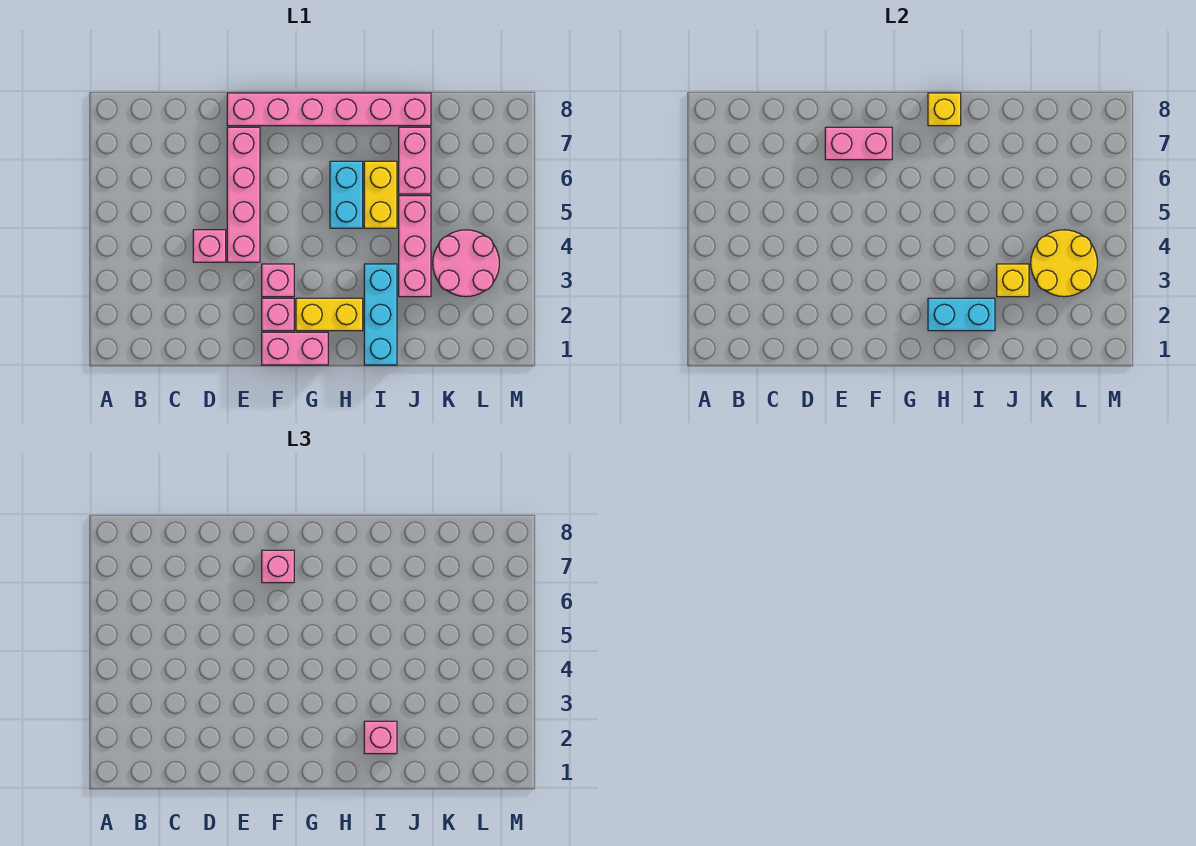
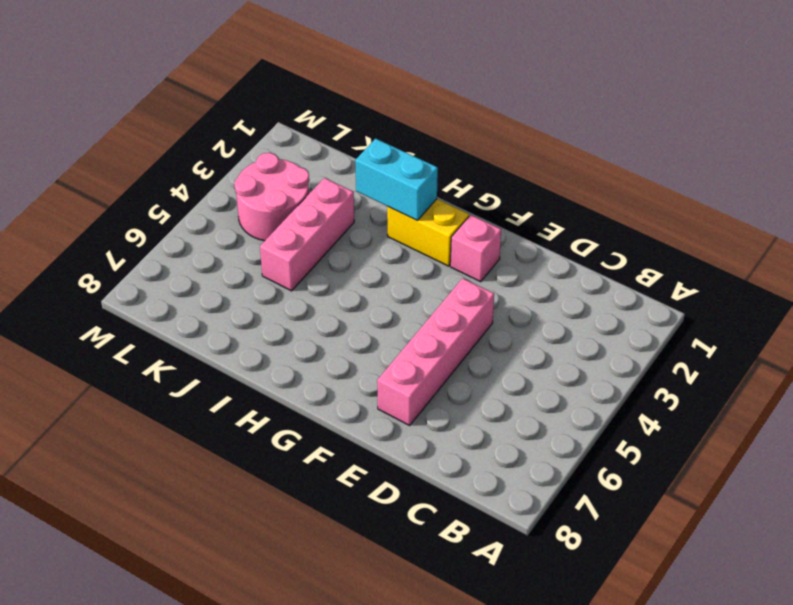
none -> pink 1x1 brick [193,230,226,262]
none -> pink 1x6 brick [227,93,431,126]
none -> pink 1x2 brick [262,332,328,365]

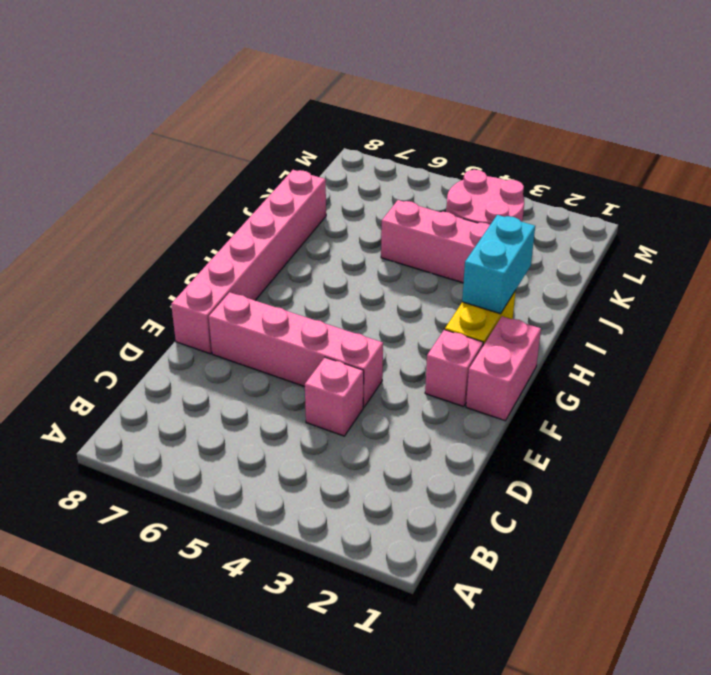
none -> pink 1x1 brick [262,264,294,297]
none -> cyan 1x2 brick [330,161,363,228]
none -> cyan 1x3 brick [364,264,397,365]

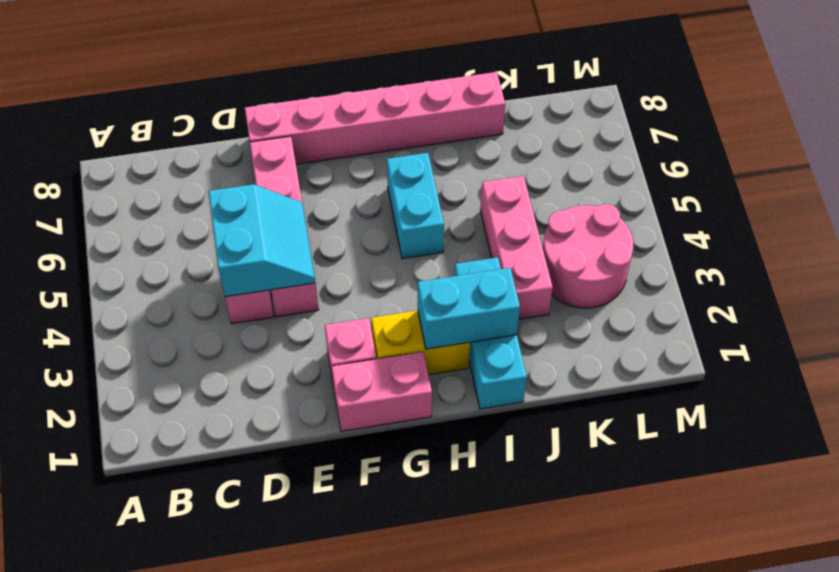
cyan 2x2 slope [209,184,315,297] -> none
none -> pink 1x1 brick [262,264,294,297]
none -> yellow 1x2 brick [364,161,397,228]
none -> pink 1x2 brick [399,127,431,194]

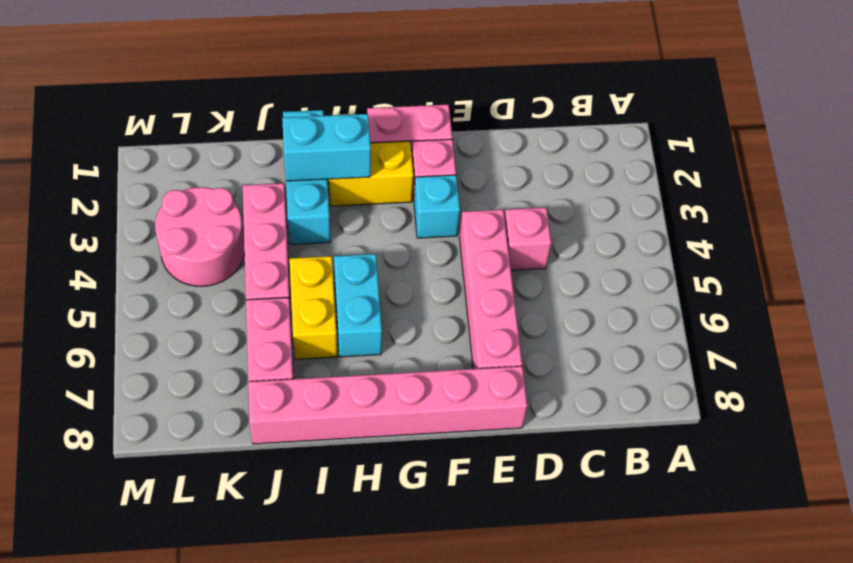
cyan 1x1 brick [414,175,460,238] -> pink 1x1 brick [262,264,294,297]
none -> pink 1x2 brick [825,127,892,160]
none -> yellow 1x1 brick [928,93,961,126]
none -> yellow 1x1 brick [997,264,1029,297]

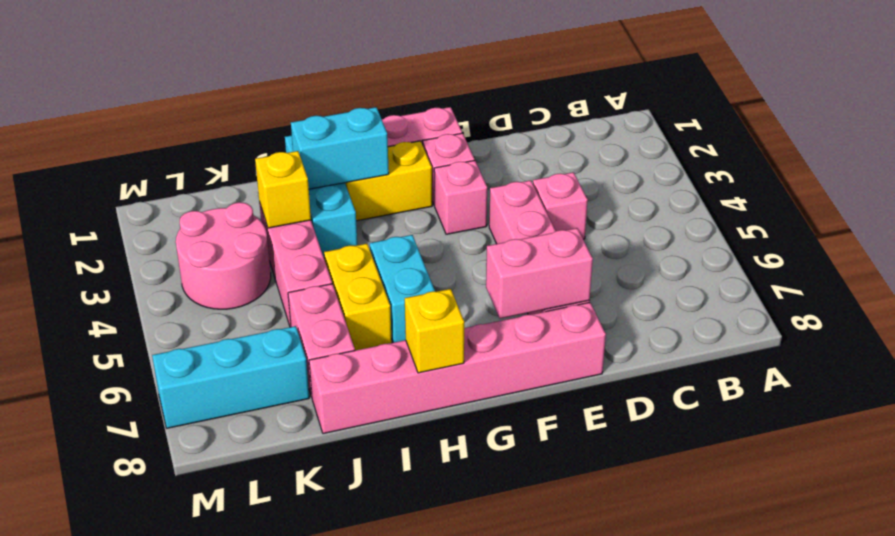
cyan 1x3 brick [152,326,309,428] -> none
none -> yellow 2x2 round brick [1031,230,1097,297]
none -> pink 1x1 brick [262,550,294,583]
none -> pink 1x1 brick [364,721,397,754]

